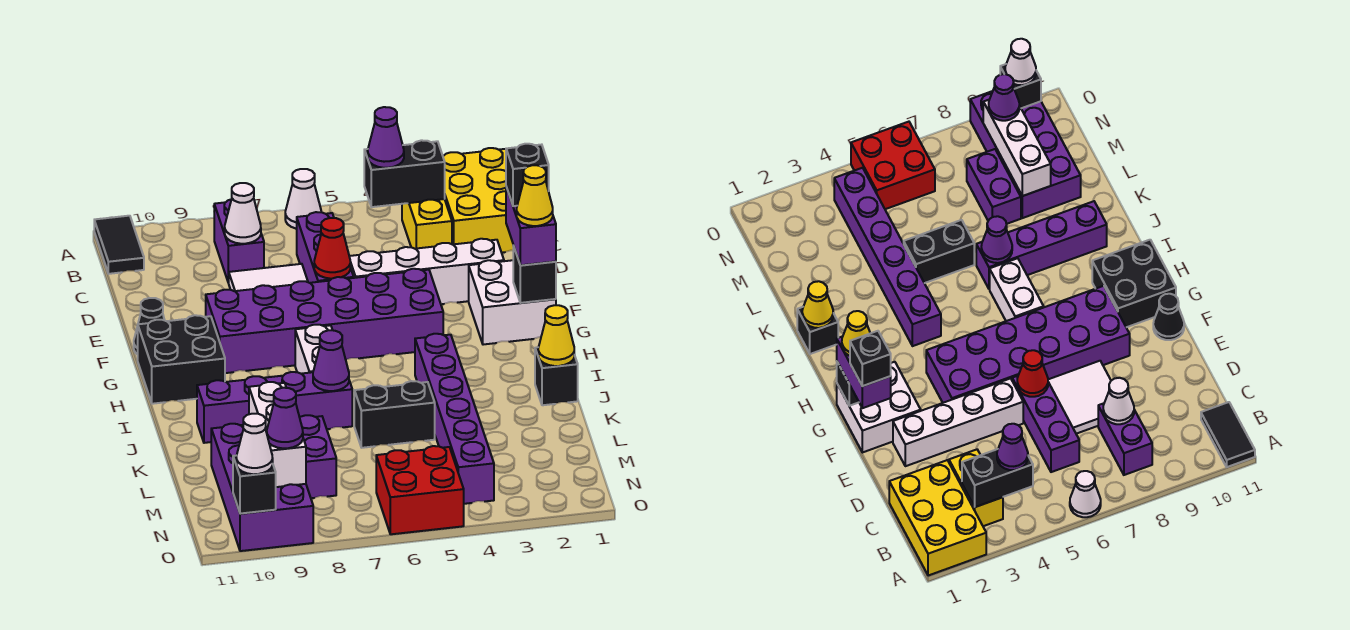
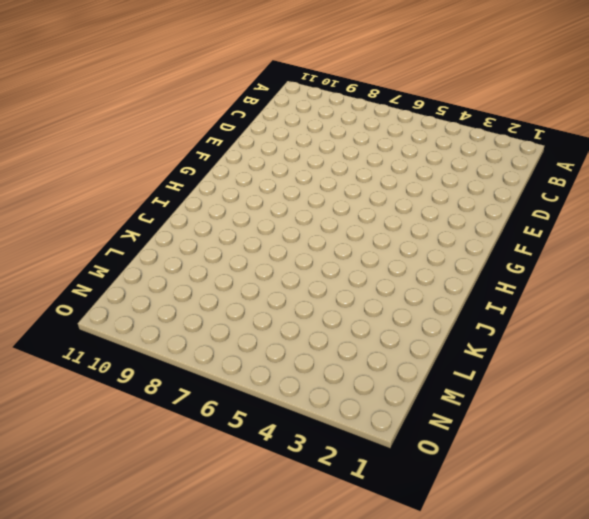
none -> yellow 2x3 brick [443,148,513,253]
none -> white 1x1 cone [285,169,321,229]
none -> black 1x2 tile [94,216,144,274]
none -> yellow 1x2 brick [402,199,452,249]

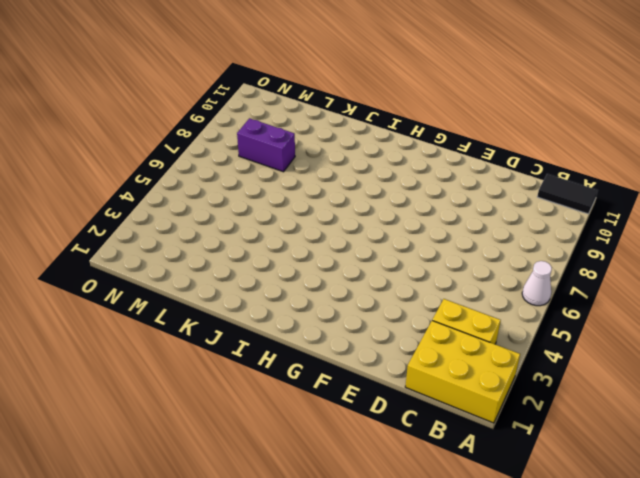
none -> purple 1x2 brick [214,200,264,283]
none -> purple 1x3 brick [297,212,354,283]
none -> white 2x2 tile [229,264,308,291]
none -> white 1x4 brick [349,239,504,304]

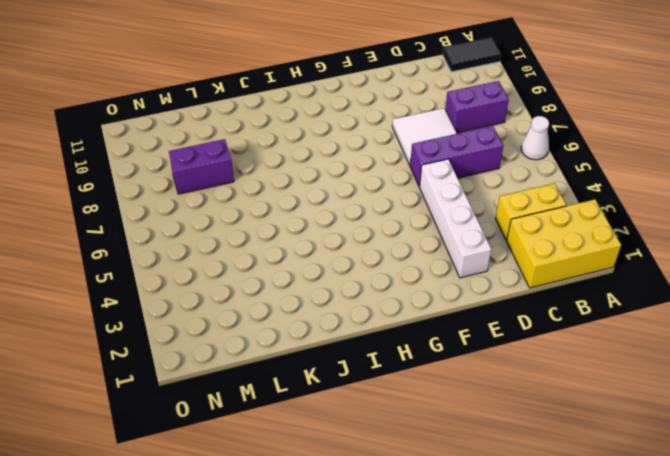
none -> white 2x2 brick [469,260,556,345]
none -> purple 2x6 brick [206,269,443,373]
none -> black 1x1 cone [134,298,164,355]
none -> black 2x2 brick [138,315,225,404]

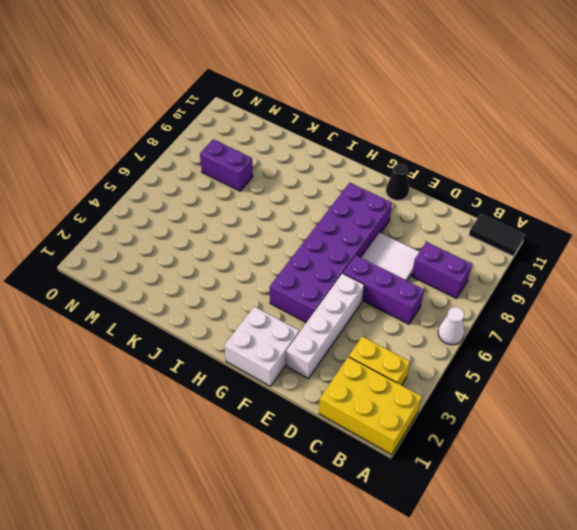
none -> black 2x2 brick [138,315,225,404]
none -> white 1x2 brick [295,325,332,374]
none -> purple 1x6 brick [415,334,494,504]
none -> black 1x1 brick [535,347,578,405]

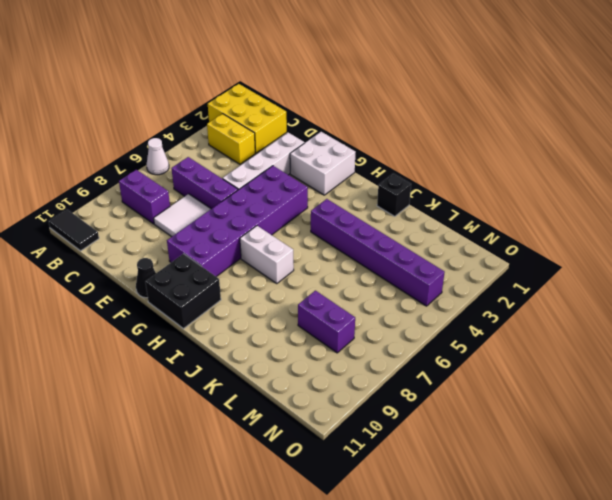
none -> purple 1x4 brick [197,372,352,443]
none -> black 1x2 brick [354,381,435,448]
none -> purple 2x4 brick [211,424,313,551]
none -> red 2x2 brick [376,446,464,534]

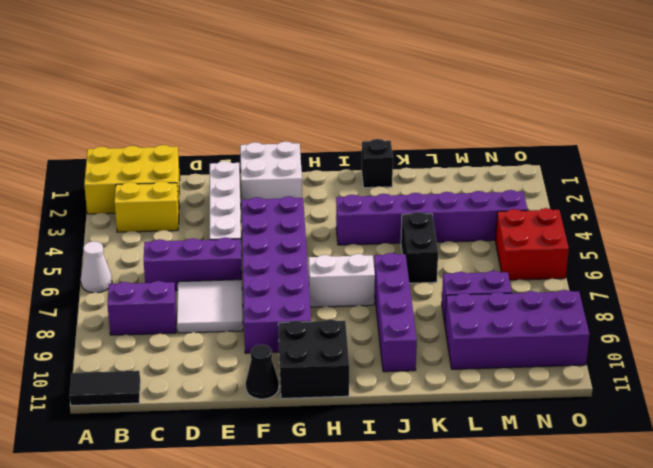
none -> black 1x2 brick [364,140,445,207]
none -> white 1x1 cone [225,183,261,244]
none -> red 1x1 cone [314,218,350,279]
none -> black 1x1 brick [513,246,556,303]

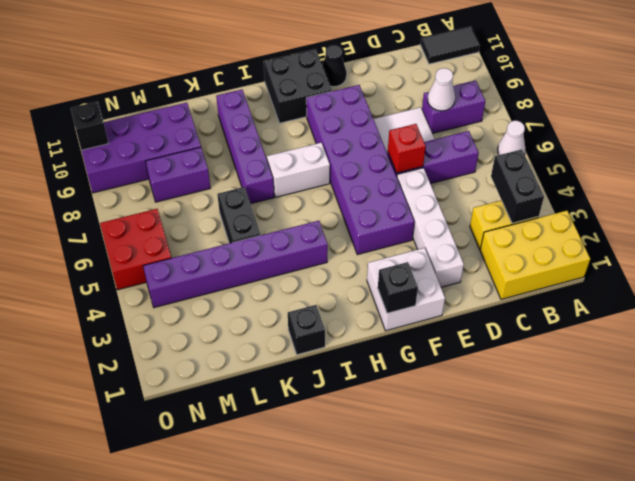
red 1x1 brick [388,124,426,173] -> red 1x1 cone [314,218,350,279]
none -> yellow 1x1 cone [538,305,574,366]
none -> purple 1x1 cone [313,330,349,391]
none -> white 1x3 brick [249,382,306,487]
none -> purple 1x1 cone [368,107,404,168]

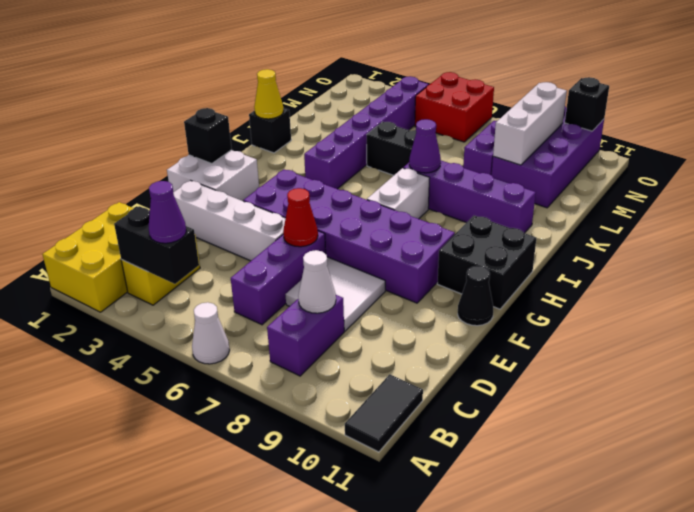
none -> purple 1x2 brick [506,187,556,265]
none -> purple 1x1 cone [267,388,303,448]
none -> white 1x1 cone [236,414,273,474]
none -> black 1x1 brick [506,144,549,206]

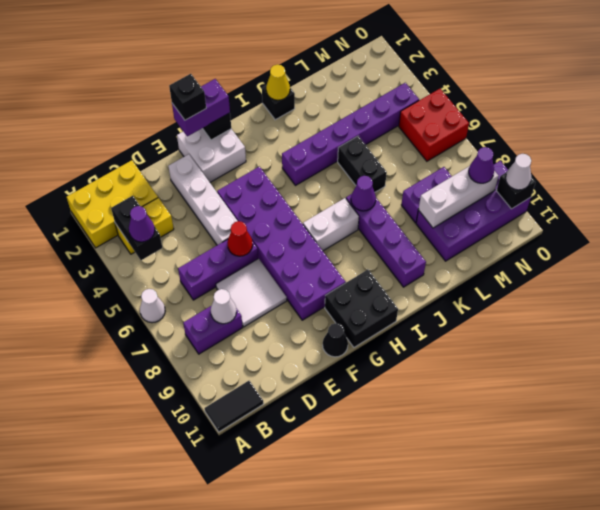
none -> yellow 1x1 cone [517,165,553,226]

